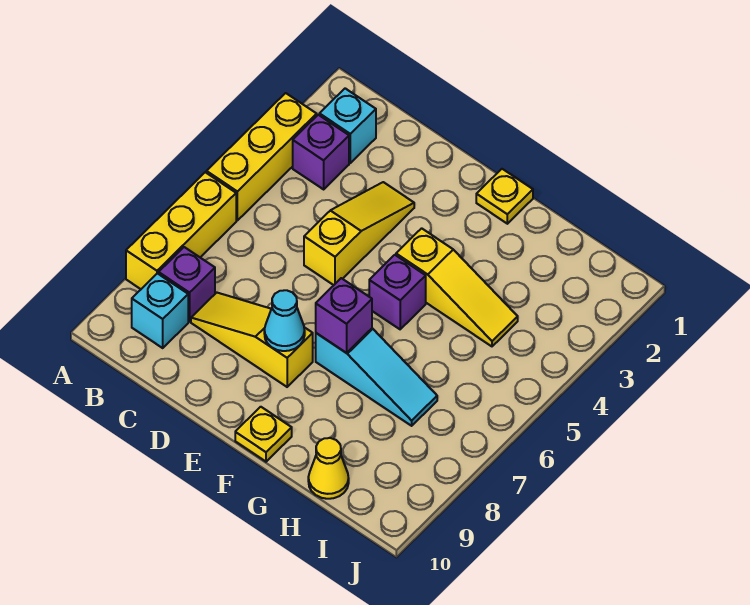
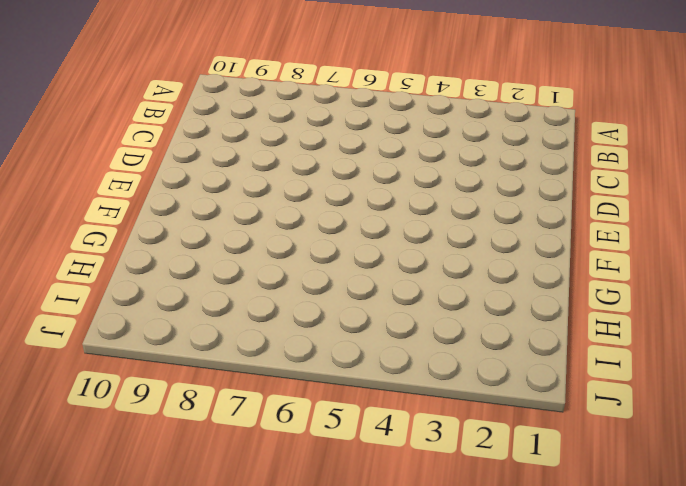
none -> yellow 1x3 brick [206,93,317,220]
none -> yellow 1x3 brick [126,172,236,289]
none -> cyan 1x1 brick [319,88,376,163]

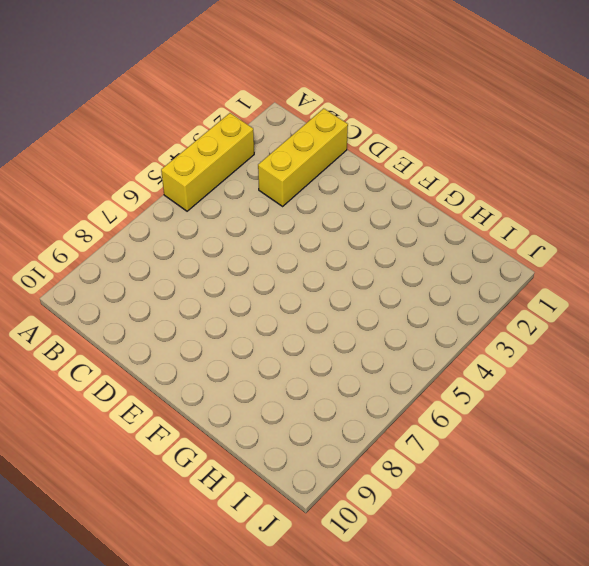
yellow 1x3 brick [258,108,348,206] -> yellow 1x3 brick moved to [126,172,236,289]
none -> cyan 1x1 brick [319,88,376,163]
none -> purple 1x1 brick [293,115,349,189]
none -> purple 1x1 brick [159,247,215,322]

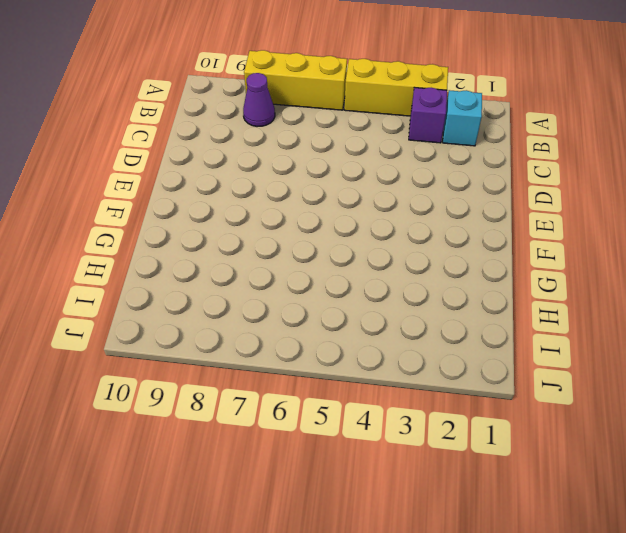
purple 1x1 cone [243,73,275,127] -> purple 1x1 brick [159,247,215,322]
none -> cyan 1x1 brick [132,273,188,348]
none -> yellow 1x3 slope [191,293,313,387]
none -> yellow 1x3 slope [304,182,414,285]

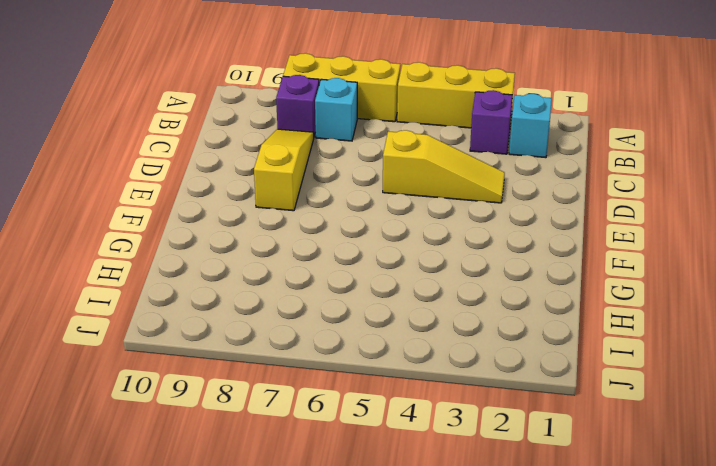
cyan 1x1 brick [315,78,357,141] -> cyan 1x1 brick moved to [132,273,188,348]
none -> yellow 1x1 plate [476,169,533,224]
none -> yellow 1x3 slope [396,228,518,346]
none -> purple 1x1 brick [369,255,426,329]

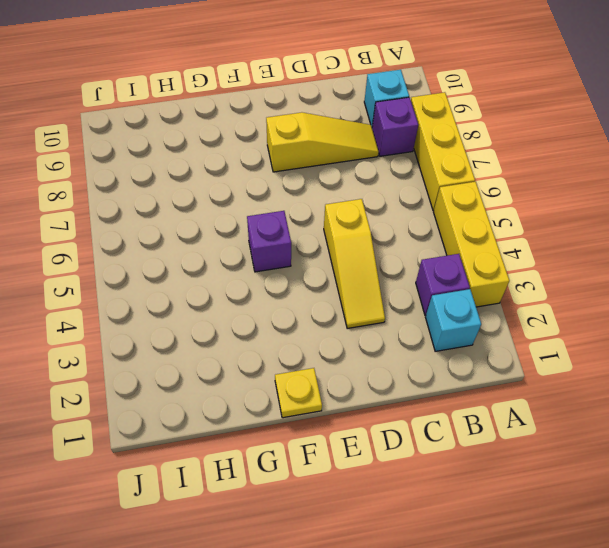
none -> yellow 1x3 slope [396,228,518,346]
none -> cyan 1x3 slope [316,328,437,426]
none -> yellow 1x1 plate [235,407,292,462]

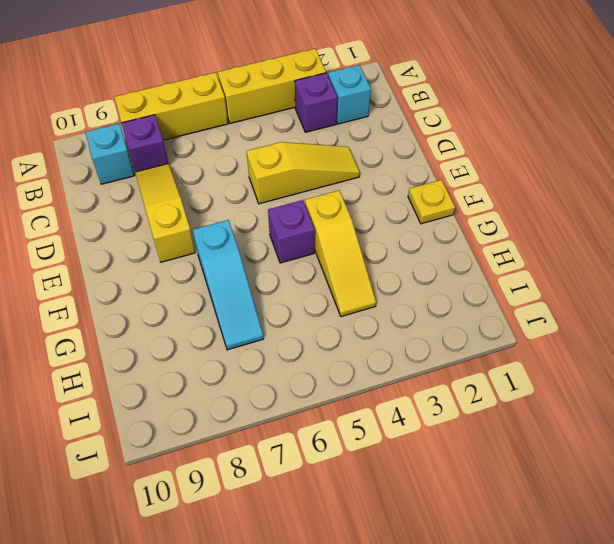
none -> yellow 1x1 plate [235,407,292,462]
none -> yellow 1x1 cone [308,438,349,499]
none -> cyan 1x1 cone [264,290,305,351]

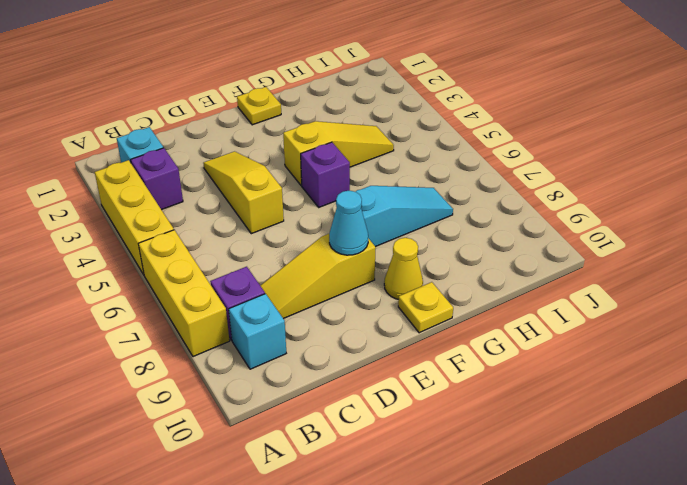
yellow 1x1 cone [384,238,423,299] -> yellow 1x1 cone moved to [308,438,349,499]
none -> purple 1x1 brick [316,278,372,353]

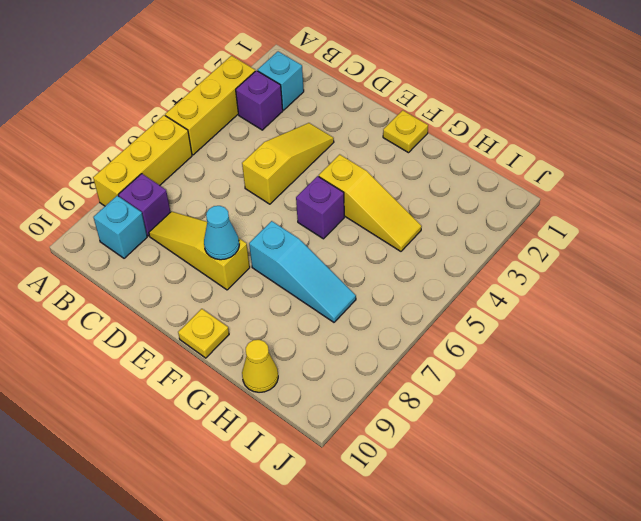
none -> purple 1x1 brick [316,278,372,353]

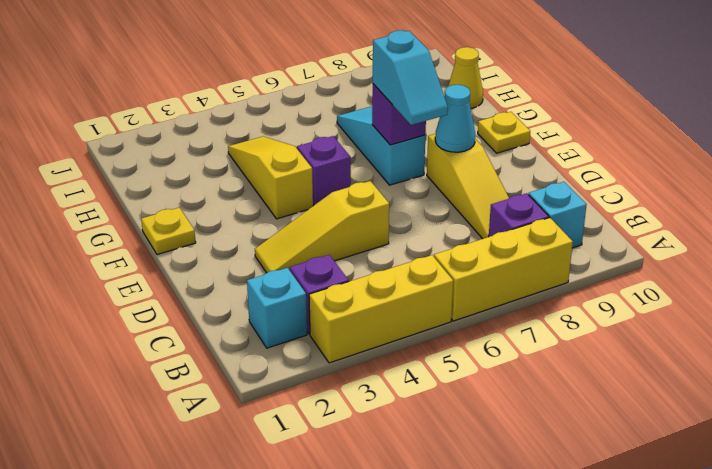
cyan 1x2 slope [373,30,448,125] -> none

